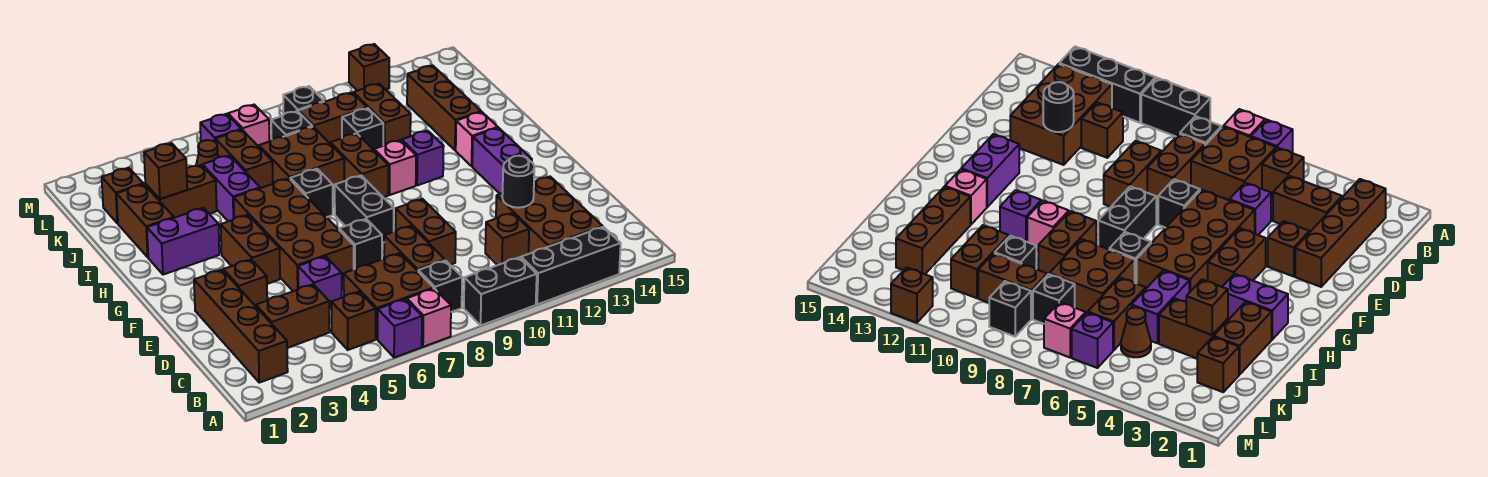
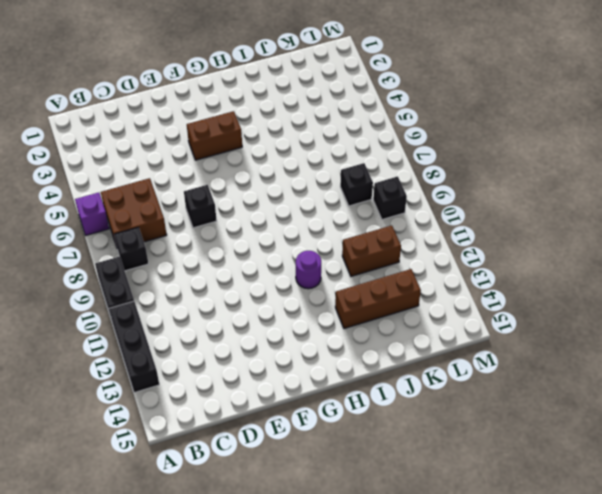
purple 1x1 round brick [296,251,321,289] -> purple 1x1 brick [402,131,444,185]
none -> pink 1x1 brick [407,288,451,347]
none -> brown 1x4 brick [194,270,288,383]
none -> brown 1x1 brick [331,292,376,350]
none -> brown 2x3 brick [496,177,603,254]

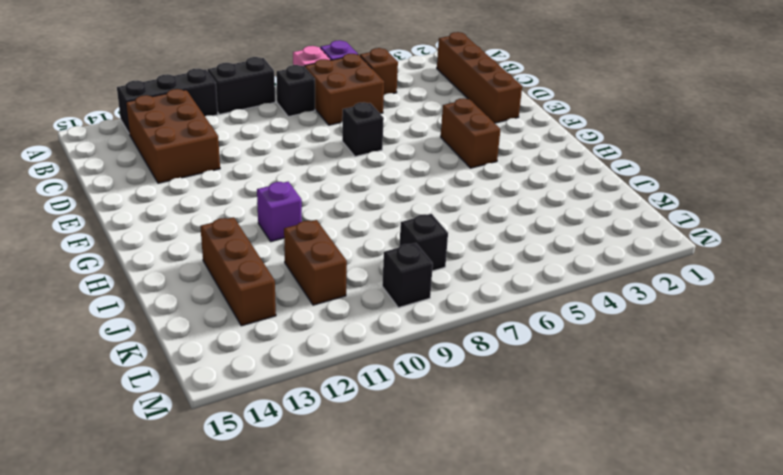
none -> brown 1x2 brick [256,284,330,348]
none -> brown 1x2 brick [384,226,445,271]
none -> brown 1x1 brick [485,213,529,265]
none -> purple 1x1 brick [298,256,342,309]

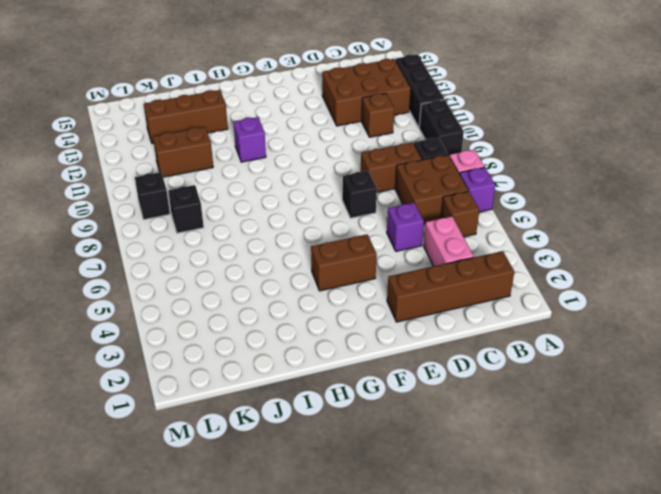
pink 1x2 brick [424,216,474,266] -> brown 1x2 brick [256,284,330,348]
none -> brown 1x2 brick [396,199,456,265]
none -> brown 1x1 brick [223,260,267,306]
none -> brown 2x4 brick [234,178,354,291]
none -> black 1x2 brick [335,175,394,243]

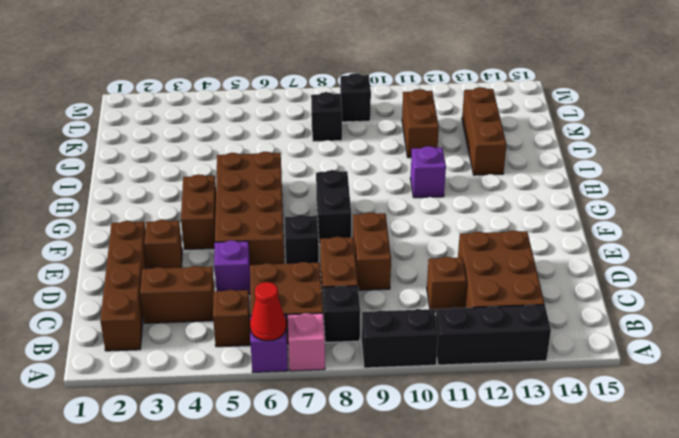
red 1x1 cone [250,282,286,341] -> none
none -> purple 1x2 brick [472,128,532,194]
none -> purple 1x2 brick [147,208,219,275]
none -> black 1x1 brick [290,169,333,217]
none -> brown 1x2 brick [330,133,388,197]

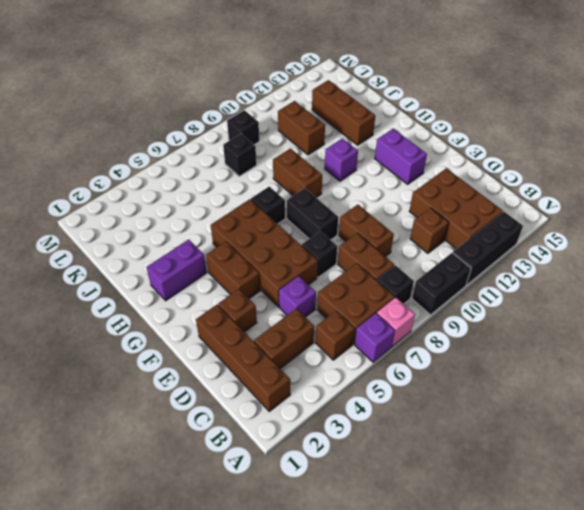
none -> pink 1x1 brick [374,140,416,195]
none -> pink 1x1 brick [456,112,498,166]
none -> brown 1x2 brick [117,184,174,257]
none -> purple 1x2 brick [203,155,260,222]

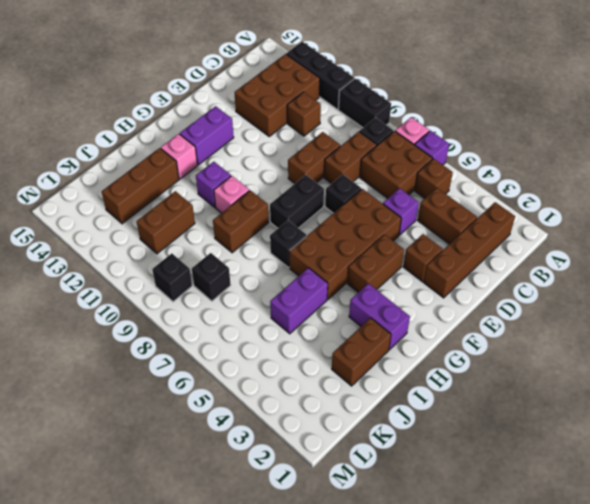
none -> brown 2x2 brick [259,127,344,193]
none -> brown 1x2 brick [145,165,217,218]
none -> brown 1x2 brick [215,130,273,188]
none -> black 1x1 brick [342,108,383,150]

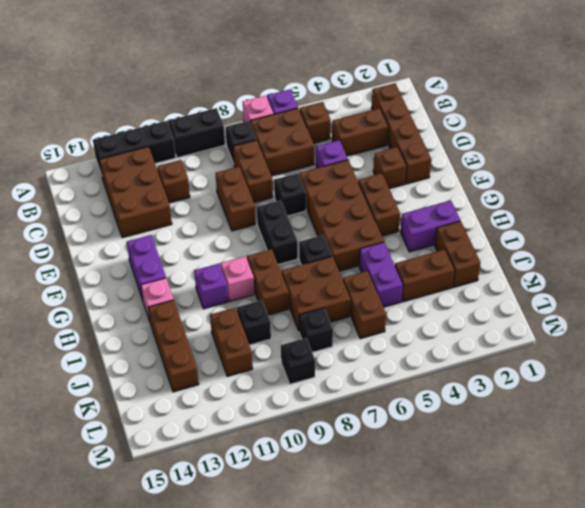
none -> brown 1x1 brick [102,168,143,223]
none -> brown 1x1 cone [196,140,218,166]
none -> brown 1x2 brick [299,93,367,143]
none -> purple 1x1 brick [200,114,241,142]

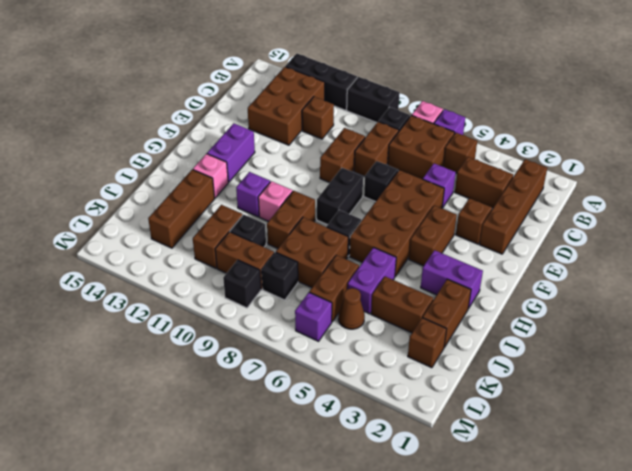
none -> pink 1x1 brick [228,105,269,147]
none -> brown 1x1 brick [349,44,389,91]
none -> black 1x1 round brick [502,156,534,208]
none -> brown 1x1 brick [144,143,187,199]

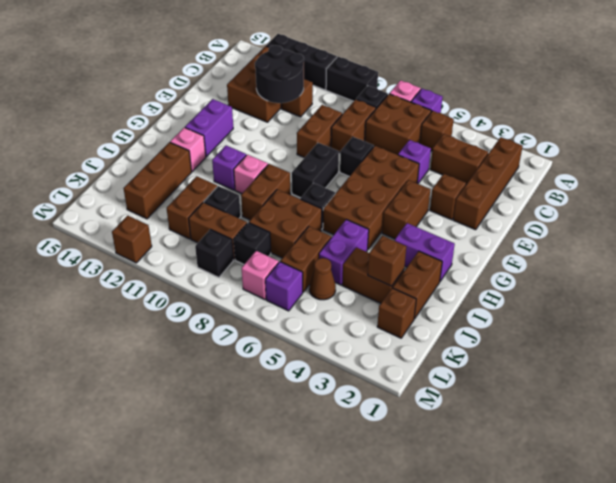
black 2x2 round brick [255,45,304,103] -> black 1x1 round brick [502,156,534,208]

